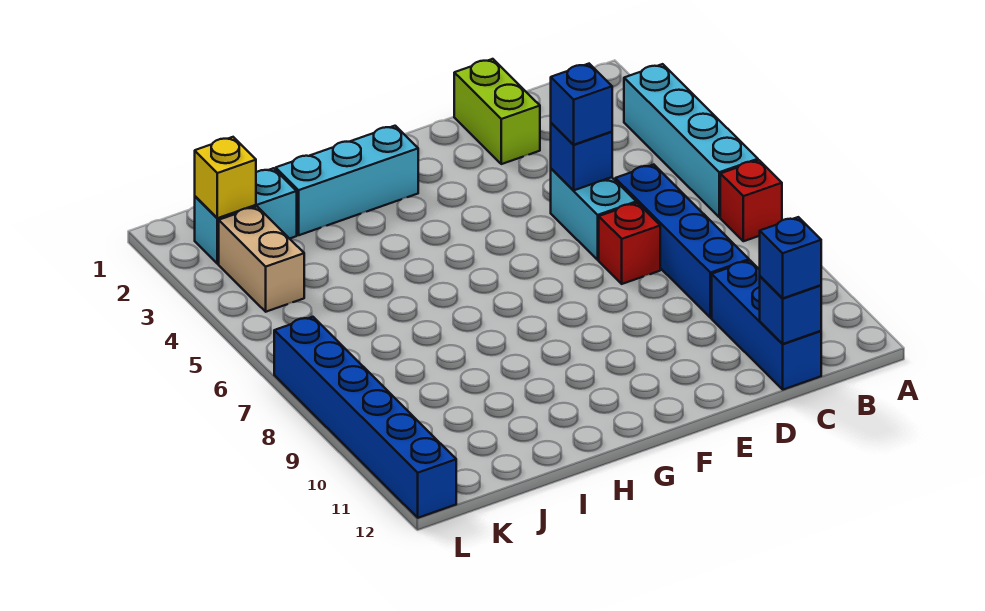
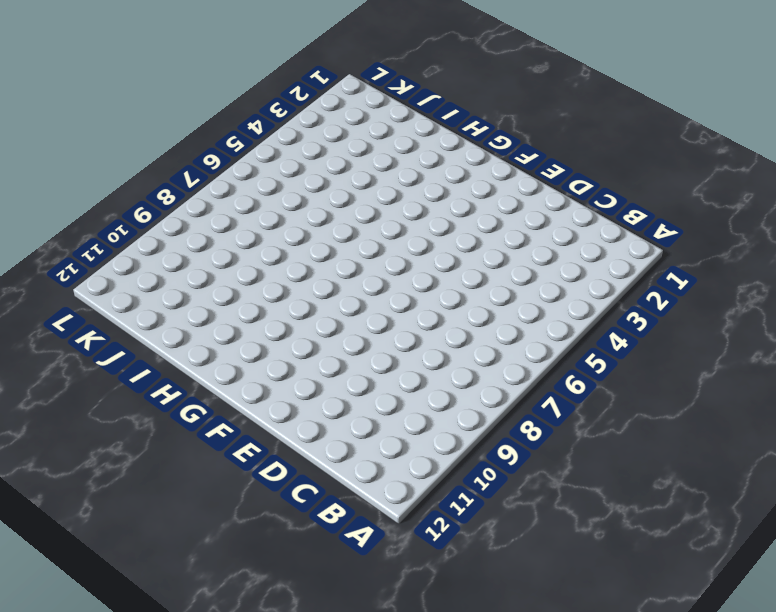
none -> cyan 1x4 brick [624,64,758,217]
none -> red 1x1 brick [720,160,782,241]
none -> blue 1x4 brick [615,165,749,318]

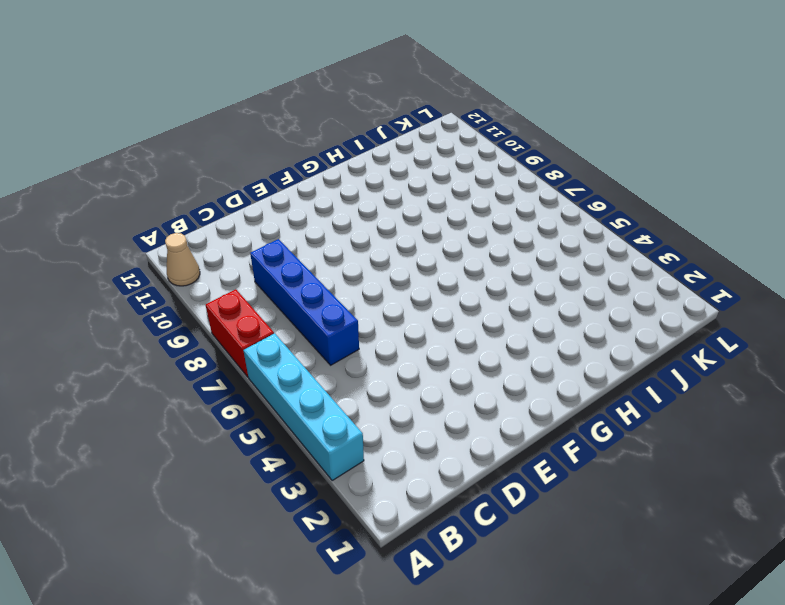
red 1x2 brick [206,289,274,377] -> red 1x1 brick [720,160,782,241]
tan 1x1 cone [165,233,200,286] -> none
none -> blue 1x3 brick [712,261,821,390]
none -> lime 1x2 brick [454,59,540,164]
none -> cyan 1x2 brick [551,169,636,260]

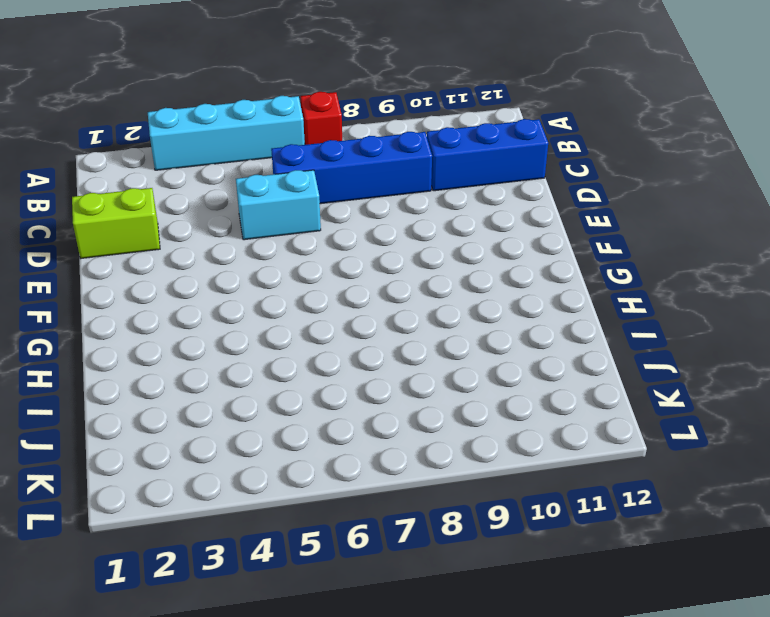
none -> red 1x1 brick [599,203,660,284]
none -> cyan 1x3 brick [276,126,418,235]
none -> cyan 1x2 brick [195,168,297,264]

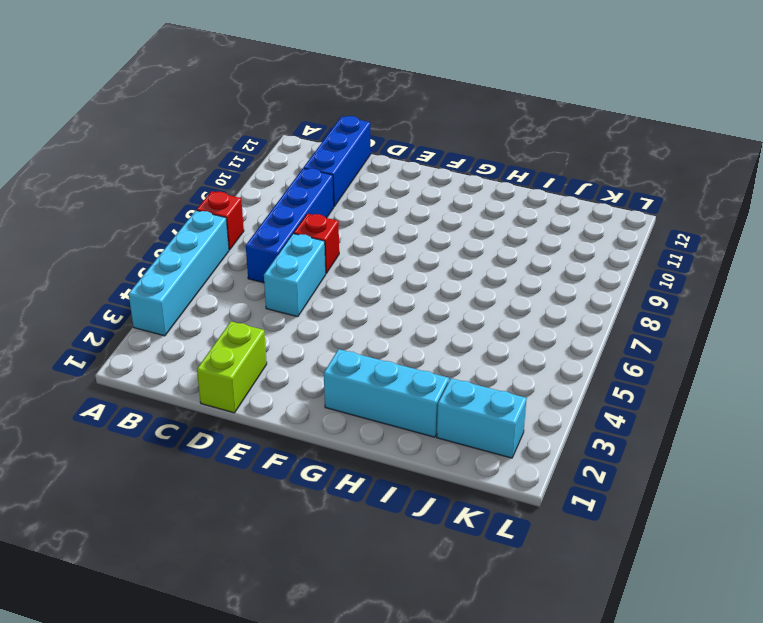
none -> tan 1x2 brick [219,207,304,312]
none -> blue 1x6 brick [274,317,456,518]
none -> blue 1x1 brick [760,276,821,344]

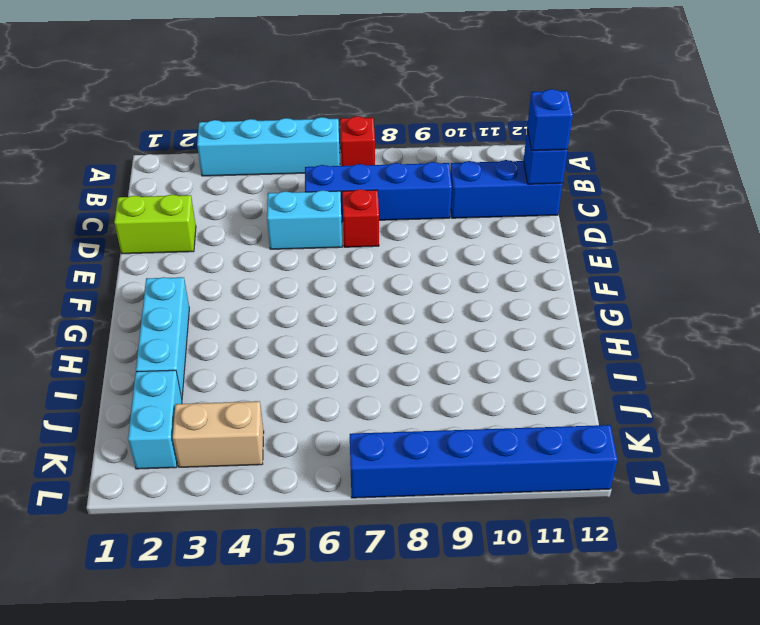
none -> blue 1x1 brick [551,123,612,191]
none -> yellow 1x1 brick [195,137,256,218]
none -> blue 1x1 brick [551,64,612,145]

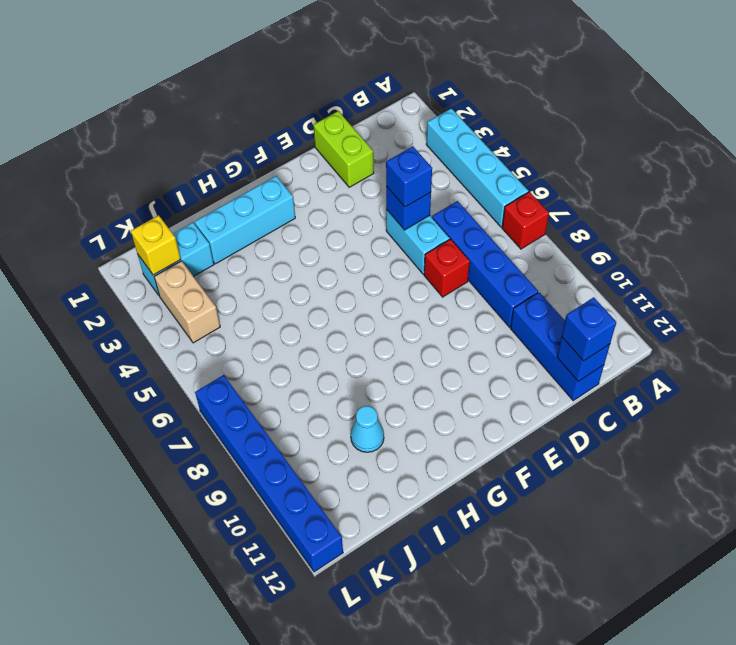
cyan 1x1 cone [351,406,384,452] -> none

